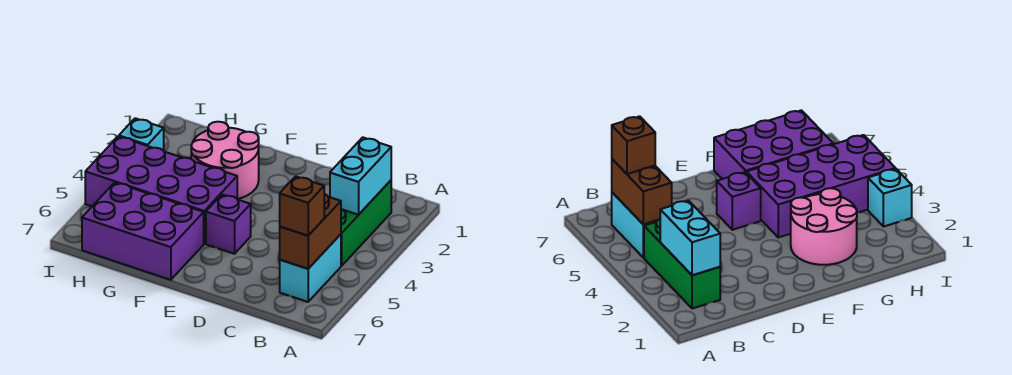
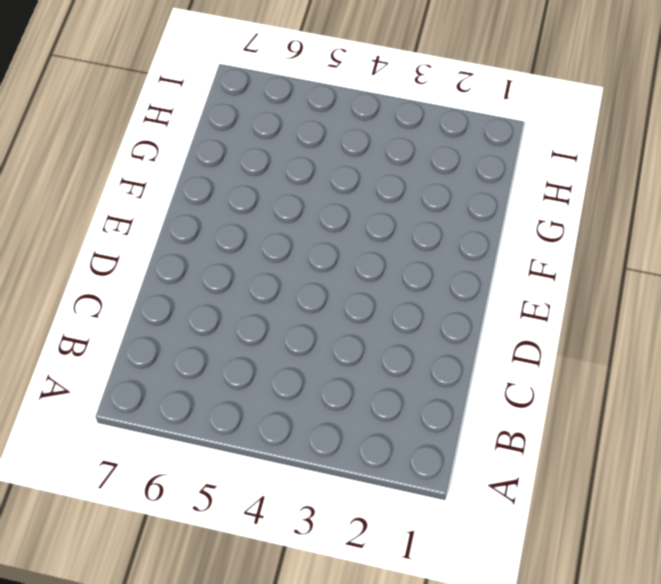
none -> green 1x3 brick [341,181,391,266]
none -> cyan 1x2 brick [280,234,341,302]

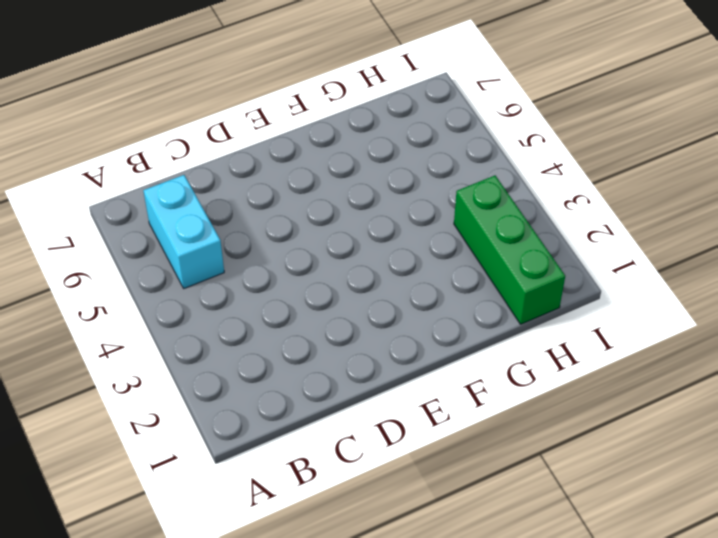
green 1x3 brick [454,176,565,324] -> green 1x3 brick moved to [341,181,391,266]
none -> purple 1x1 brick [206,195,251,254]
none -> pink 2x2 round brick [191,122,259,199]

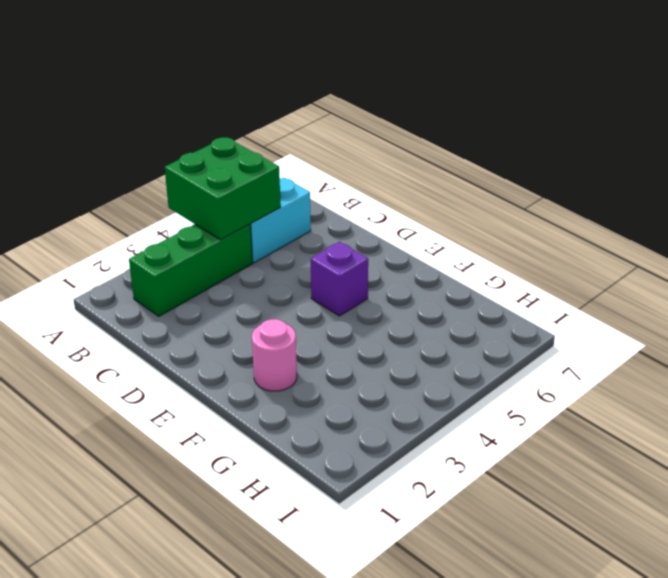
green 2x2 brick [165,137,281,240] -> brown 1x2 brick [280,194,341,269]
pink 1x1 round brick [252,319,297,391] -> pink 2x2 round brick [191,122,259,199]
none -> purple 2x4 brick [85,136,237,244]
none -> purple 2x3 brick [82,183,204,280]

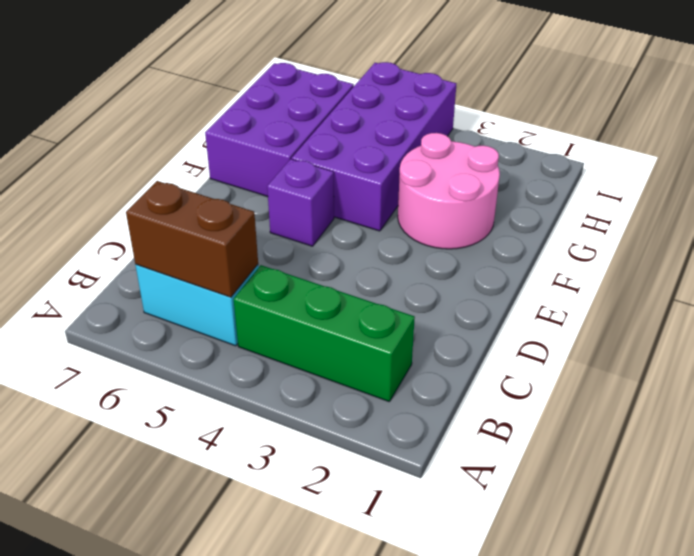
none -> cyan 1x1 brick [119,118,164,151]
none -> cyan 1x2 brick [330,137,391,215]

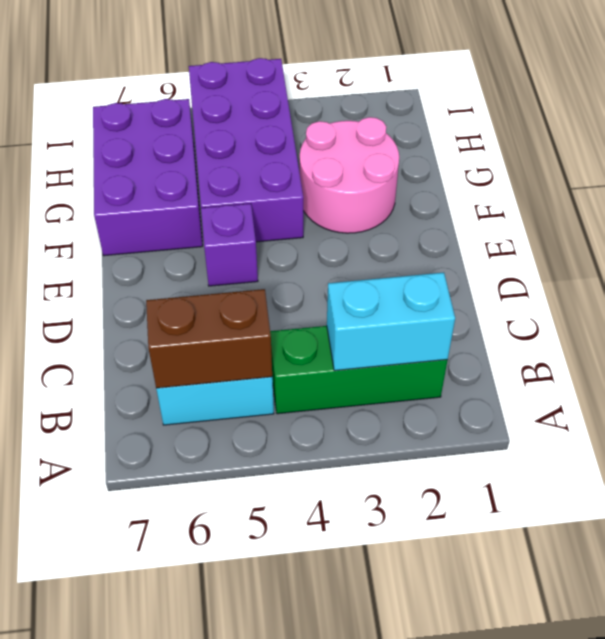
none -> cyan 1x1 brick [119,118,164,151]
none -> brown 1x1 brick [280,176,324,236]

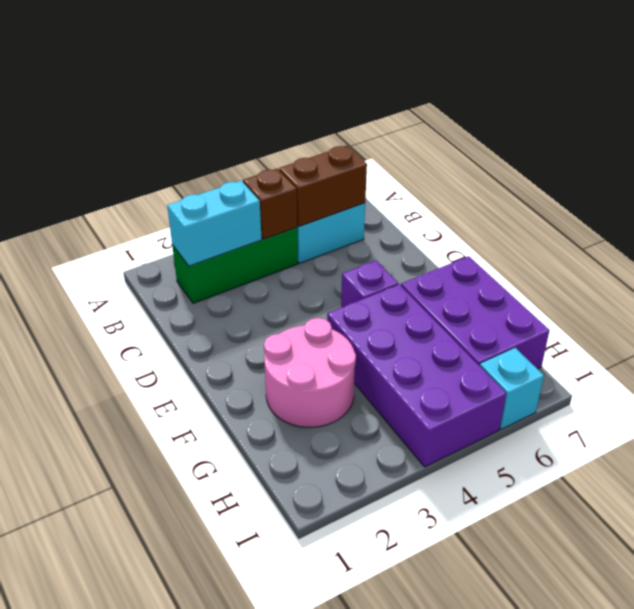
brown 1x1 brick [243,168,297,239] -> brown 1x1 brick moved to [280,176,324,236]
cyan 1x1 brick [480,348,544,429] -> cyan 1x1 brick moved to [119,118,164,151]

